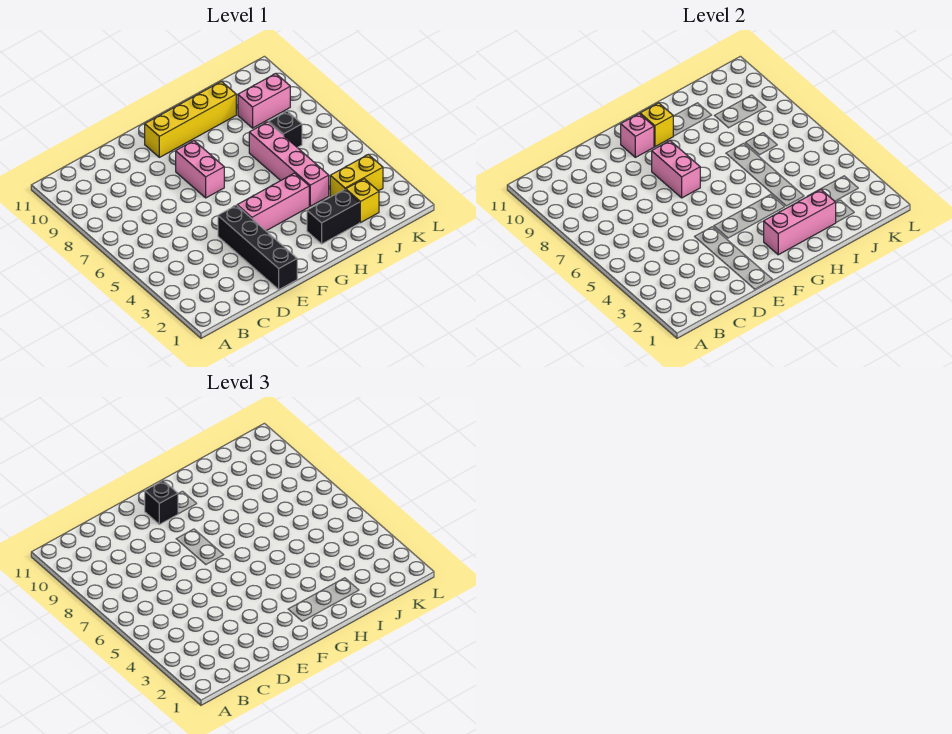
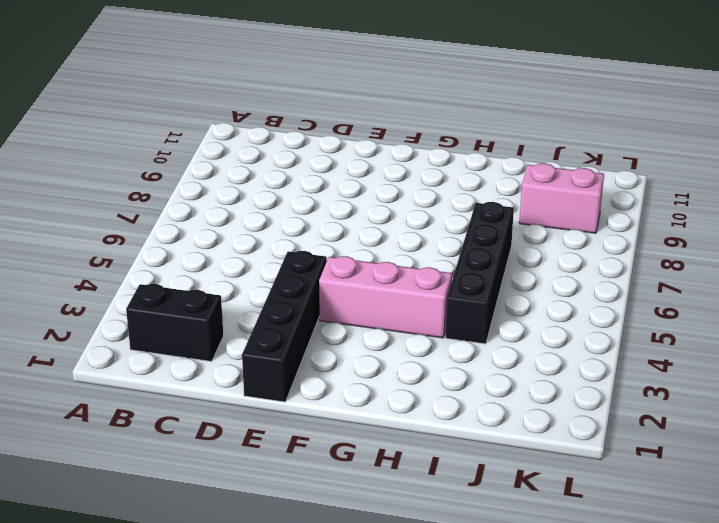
black 1x2 brick [126,284,223,361] -> black 1x2 brick moved to [307,189,360,244]
black 1x4 brick [445,202,514,344] -> pink 1x4 brick [249,122,329,206]
none -> pink 1x2 brick [176,141,224,198]
none -> yellow 1x4 brick [145,81,236,157]
none -> yellow 1x1 brick [346,179,379,223]

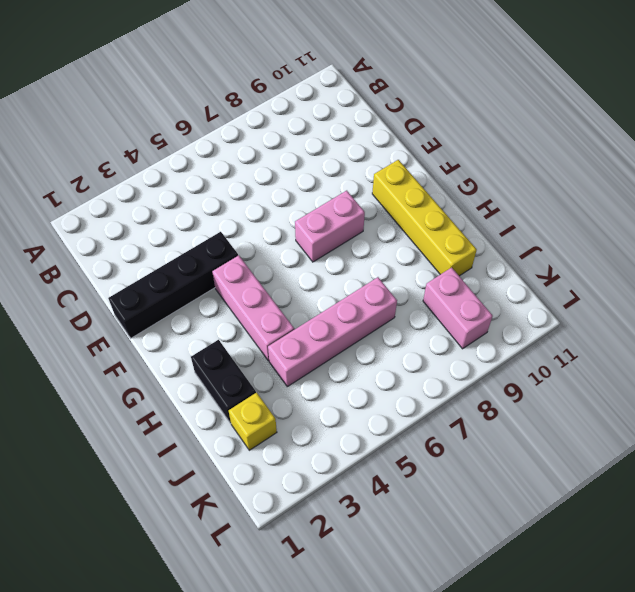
none -> yellow 1x2 brick [330,154,383,197]
none -> black 1x1 brick [269,111,302,148]
none -> pink 1x2 brick [652,141,700,198]

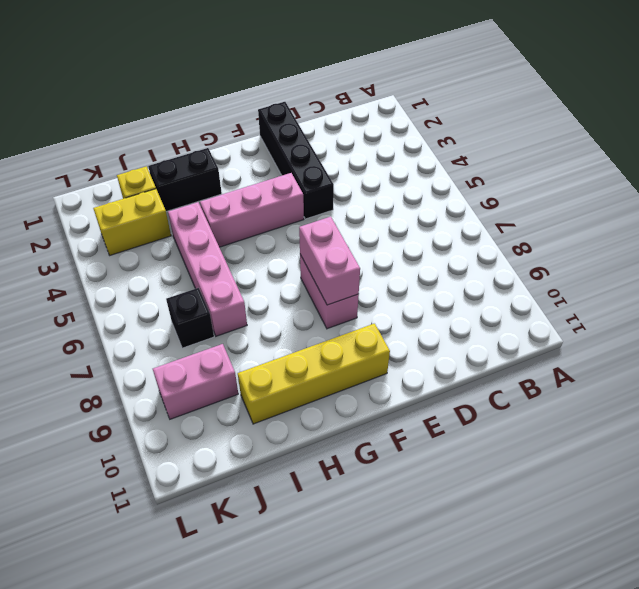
none -> pink 1x1 brick [621,114,654,157]
none -> pink 1x3 brick [764,189,836,255]
none -> yellow 1x1 brick [640,103,673,147]

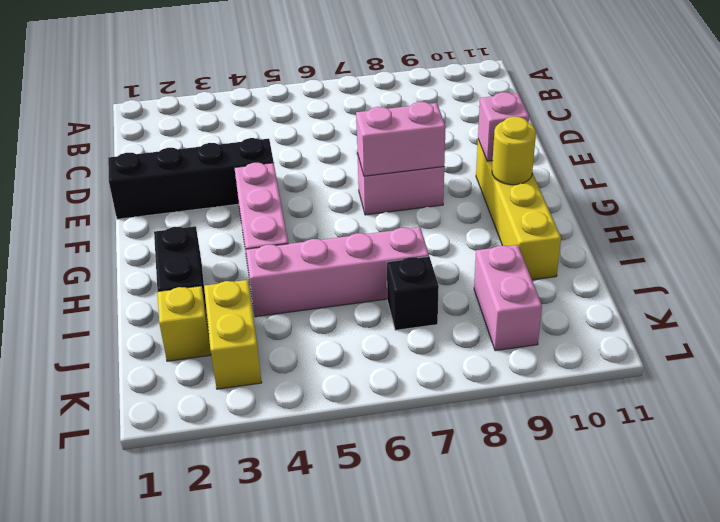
yellow 1x1 round brick [492,117,536,185] -> yellow 1x1 brick [640,103,673,147]
none -> pink 1x3 brick [764,189,836,255]
none -> black 1x1 brick [145,481,178,524]

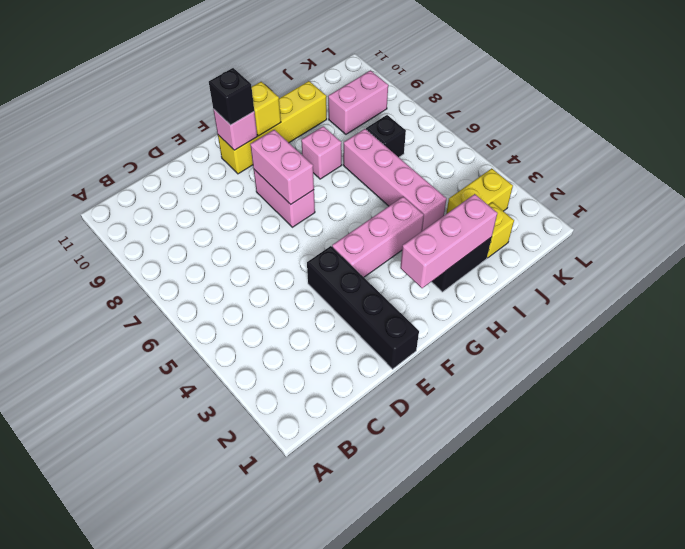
pink 1x1 brick [301,126,342,179] -> none

